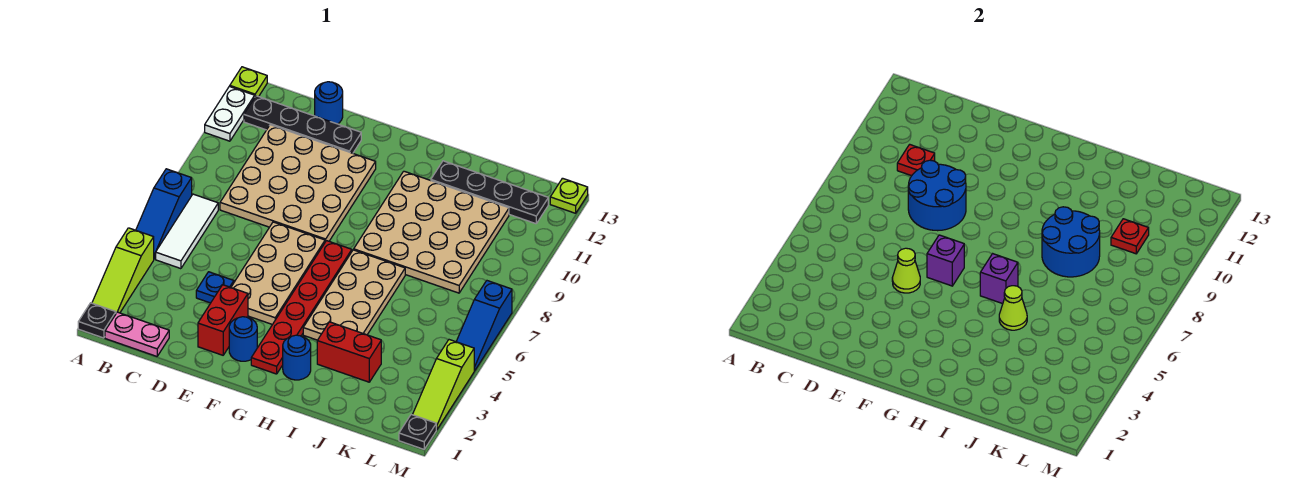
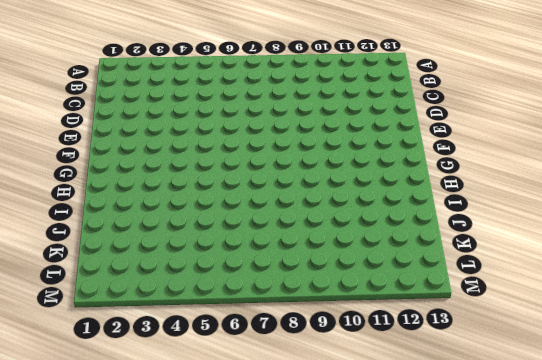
none -> black 1x1 plate [78,303,116,338]
none -> lime 1x3 slope [92,228,154,313]
none -> blue 1x3 slope [136,169,192,259]
none -> white 1x2 plate [205,86,255,141]

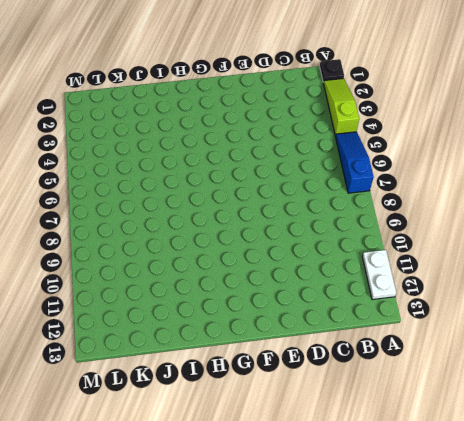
none -> lime 1x1 plate [230,67,267,97]
none -> pink 1x2 plate [105,312,169,356]
none -> white 1x3 tile [156,194,218,269]
none -> black 1x4 plate [244,96,361,153]

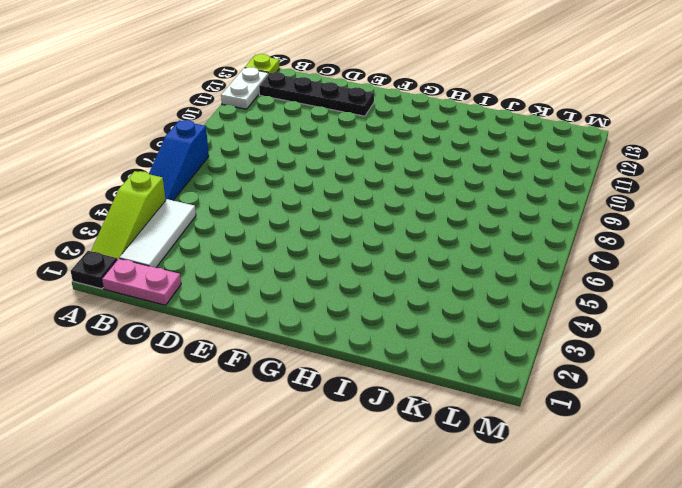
white 1x3 tile [119,199,196,268] -> white 1x3 tile moved to [156,194,218,269]
none -> tan 4x4 plate [220,125,376,242]
none -> blue 1x1 plate [196,272,234,303]
none -> blue 1x1 round brick [315,82,343,124]
none -> red 1x2 brick [198,285,248,355]

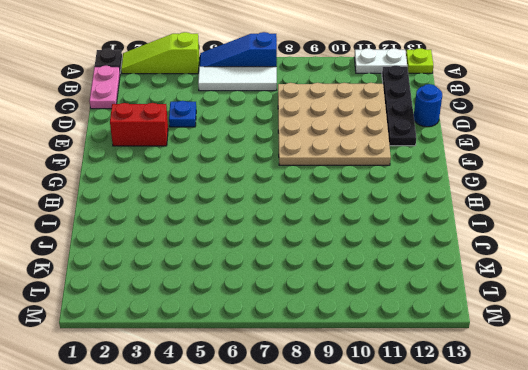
none -> tan 2x4 plate [231,222,325,324]
none -> blue 1x1 round brick [229,317,257,361]
none -> red 1x6 plate [251,241,352,374]
none -> blue 1x1 round brick [283,335,311,380]

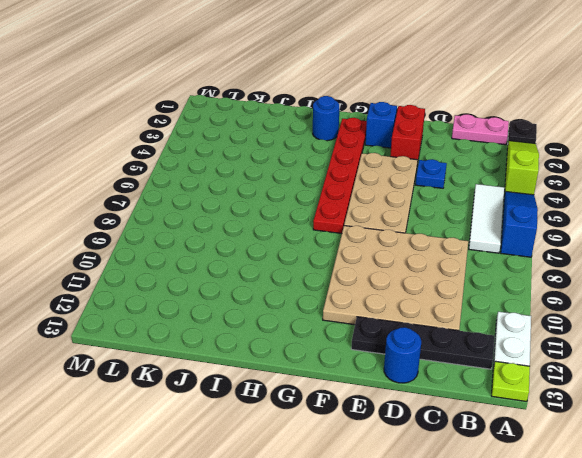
blue 1x1 brick [365,102,397,148] -> blue 1x1 round brick [229,317,257,361]
none -> tan 2x4 plate [303,250,405,340]
none -> tan 4x4 plate [354,171,509,293]
none -> red 1x2 brick [317,322,381,382]
none -> black 1x4 plate [431,161,548,224]

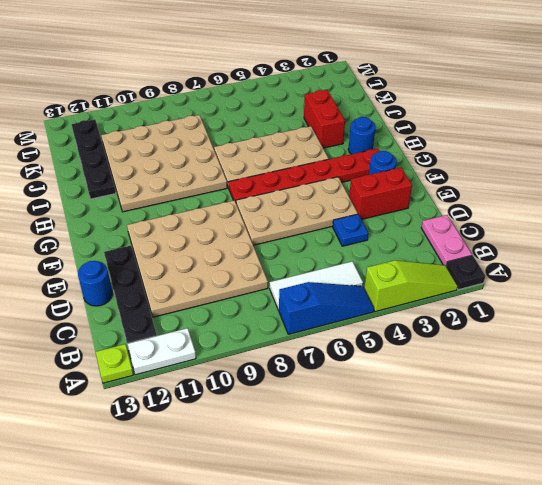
none -> black 1x1 plate [399,415,436,449]
none -> lime 1x3 slope [413,340,474,430]
none -> blue 1x3 slope [456,281,512,371]
none -> lime 1x1 plate [550,178,588,213]

